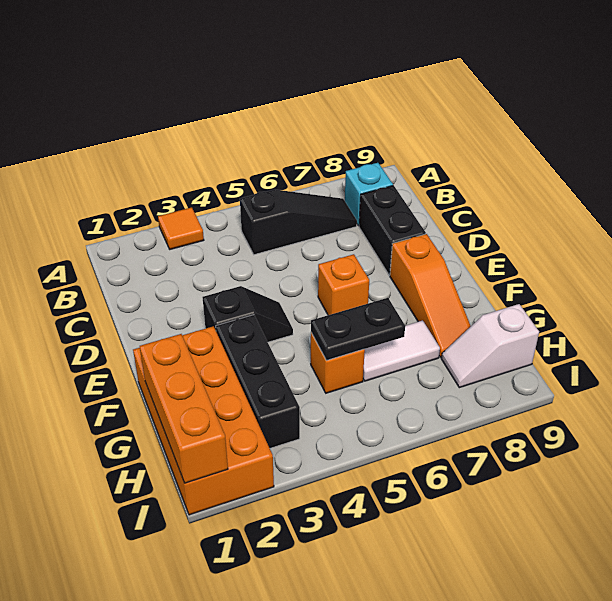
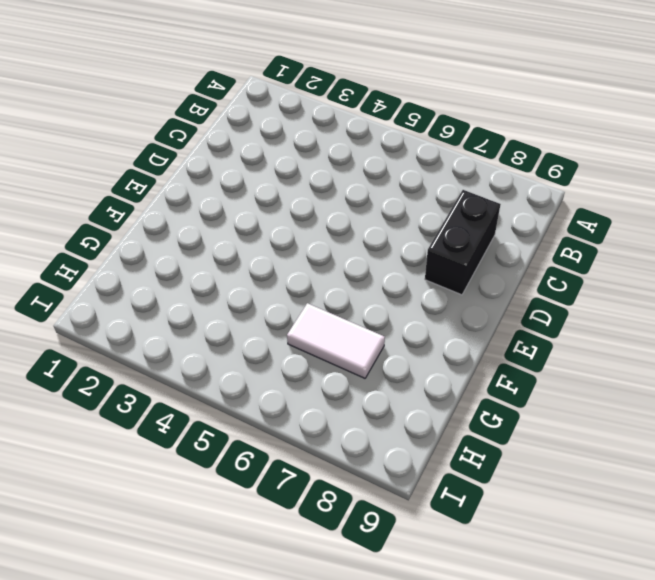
none -> orange 1x1 tile [158,207,204,249]
none -> black 1x3 slope [240,190,357,255]
none -> cyan 1x1 brick [345,163,393,226]

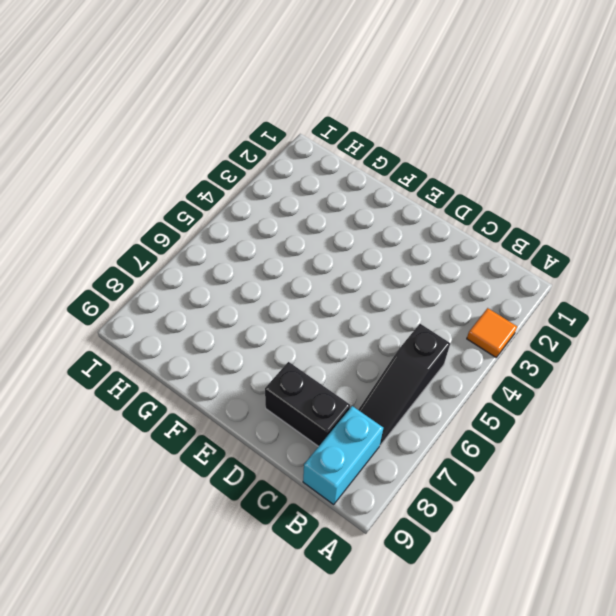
cyan 1x2 brick [303,406,383,504] -> cyan 1x1 brick [345,163,393,226]
none -> black 1x2 slope [203,286,293,342]
none -> orange 1x1 brick [318,254,369,315]
none -> orange 1x3 slope [390,234,471,357]

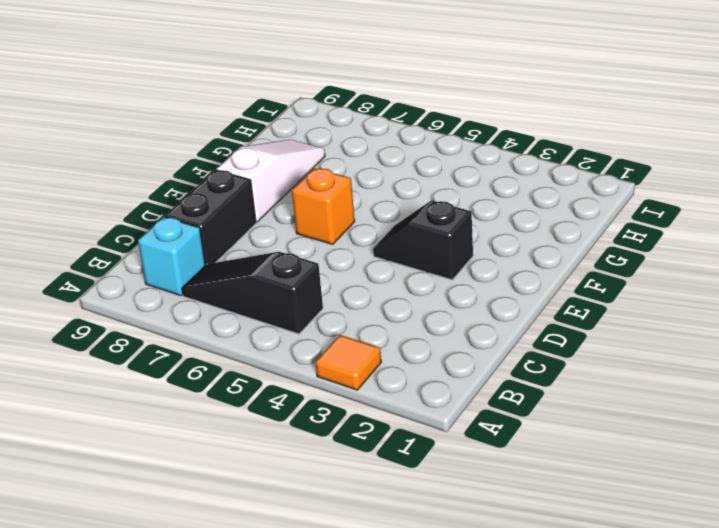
white 1x3 slope [217,139,325,222] -> orange 1x3 slope [390,234,471,357]
none -> orange 2x4 brick [133,326,274,515]
none -> black 1x3 brick [216,315,300,448]
none -> orange 1x1 brick [311,333,365,393]

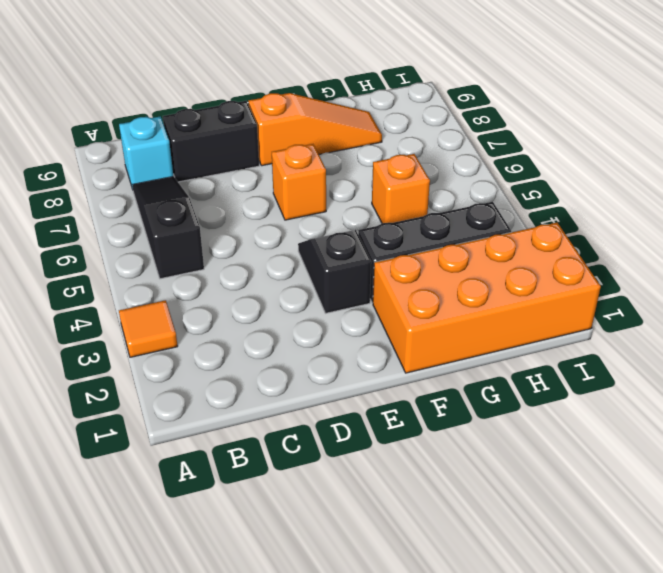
none -> white 1x2 tile [363,320,440,381]
none -> white 1x2 slope [441,304,539,388]
none -> orange 1x3 brick [140,334,228,483]

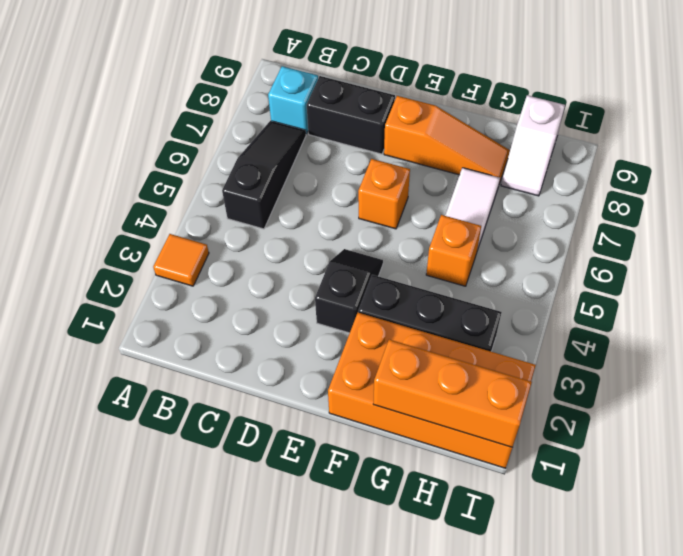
none -> black 1x2 plate [311,298,405,361]

